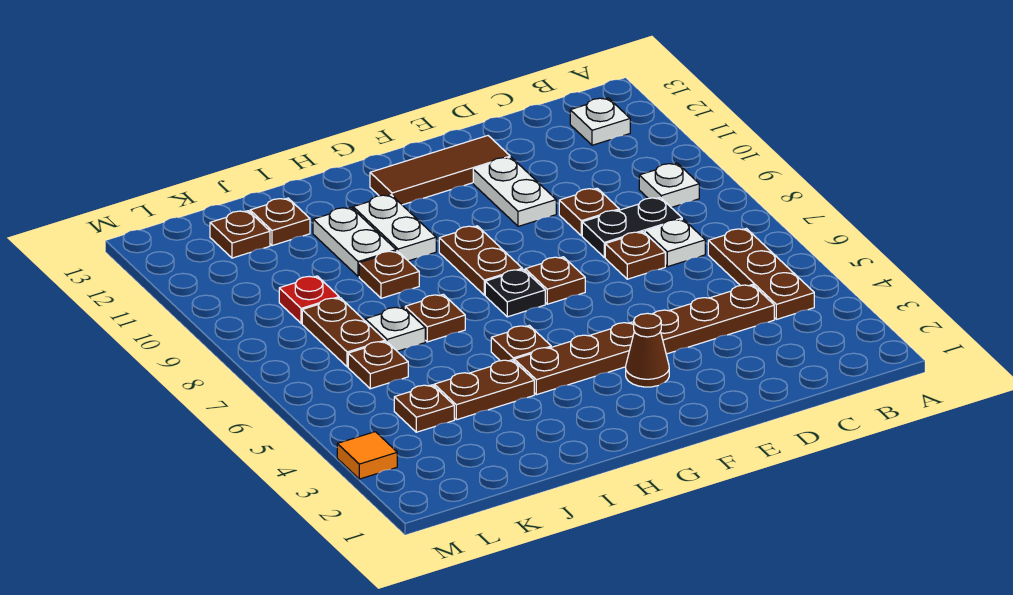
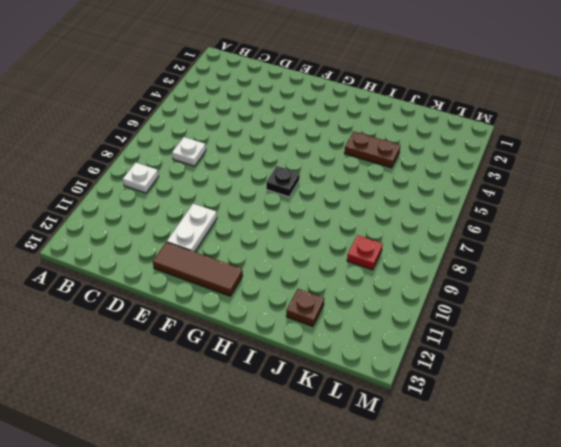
none -> brown 1x3 plate [708,228,814,319]
none -> white 1x1 plate [570,98,630,145]
none -> brown 1x6 plate [514,285,774,395]

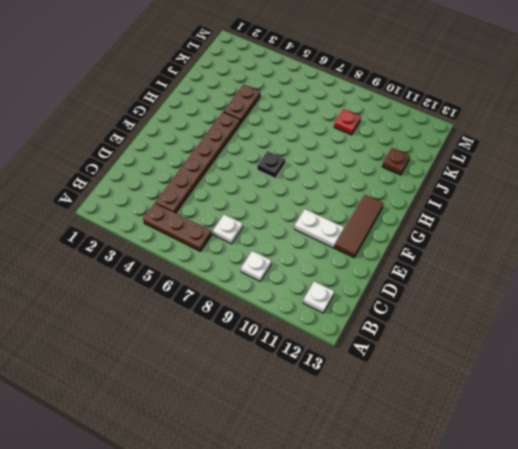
none -> black 1x2 plate [582,197,682,257]
none -> brown 1x1 plate [605,232,665,279]
none -> brown 1x1 plate [559,188,619,236]

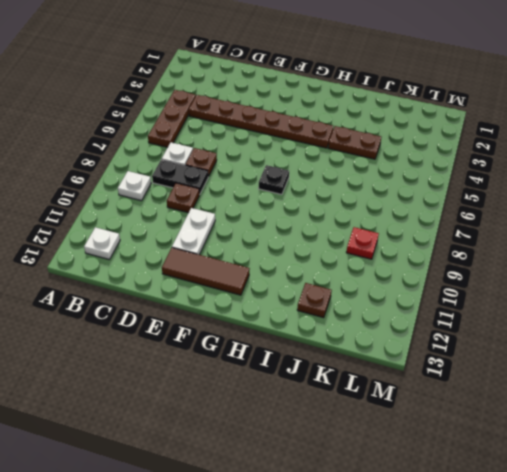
none -> brown 1x1 cone [626,313,669,387]
none -> brown 1x1 plate [525,257,585,304]
none -> brown 1x2 plate [439,226,522,295]

